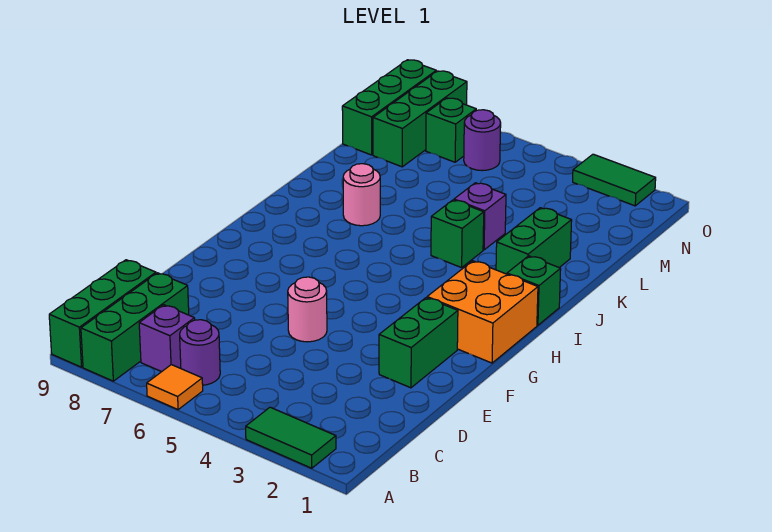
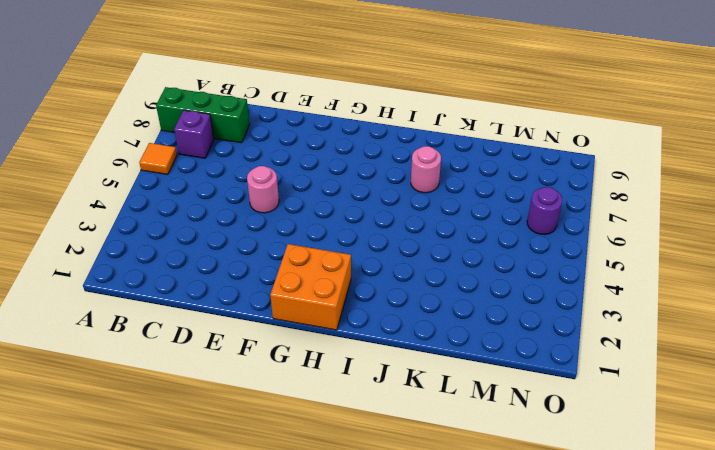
none -> green 1x2 tile [246,407,336,468]
none -> green 1x3 brick [49,260,156,367]
none -> purple 1x1 round brick [180,320,220,385]

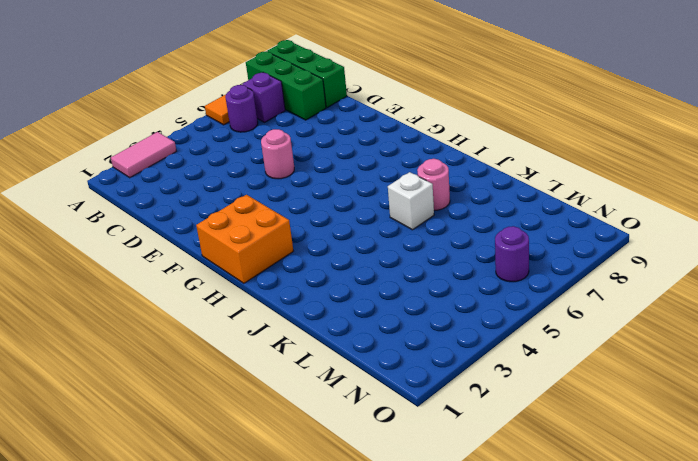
pink 1x2 tile [111,132,176,178] -> green 1x2 tile [246,407,336,468]
white 1x1 brick [388,172,434,230] -> none
none -> green 1x2 brick [379,298,458,388]
none -> green 1x1 brick [507,256,561,325]
none -> green 1x2 brick [496,208,572,274]

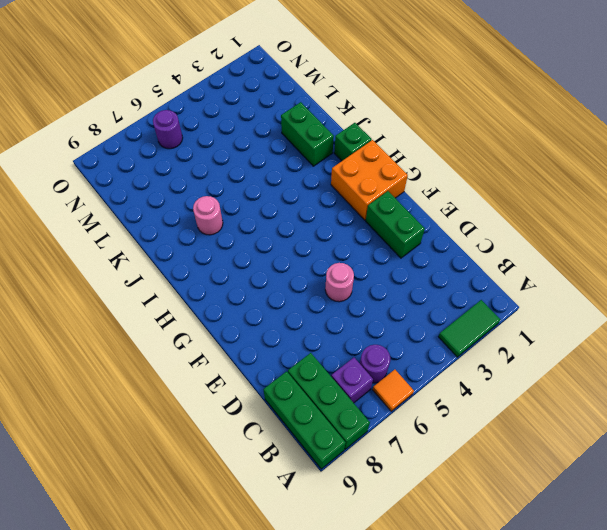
none -> green 1x1 brick [431,200,484,268]
none -> purple 1x1 brick [454,183,506,250]
none -> green 1x3 brick [373,71,467,167]

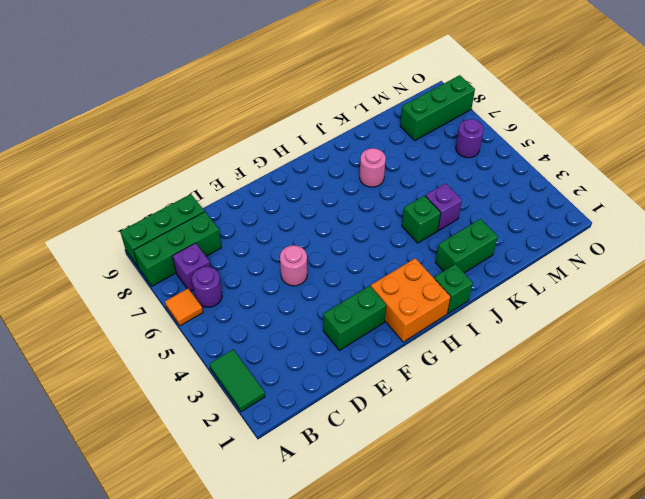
none -> green 1x3 brick [342,60,436,155]
none -> green 1x1 brick [426,98,476,162]
none -> green 1x2 tile [573,154,656,206]

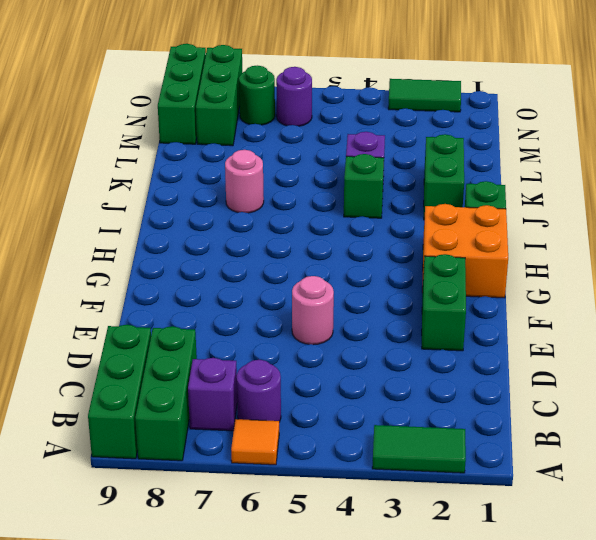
green 1x1 round brick [239,66,275,125] -> green 1x1 brick [426,98,476,162]

